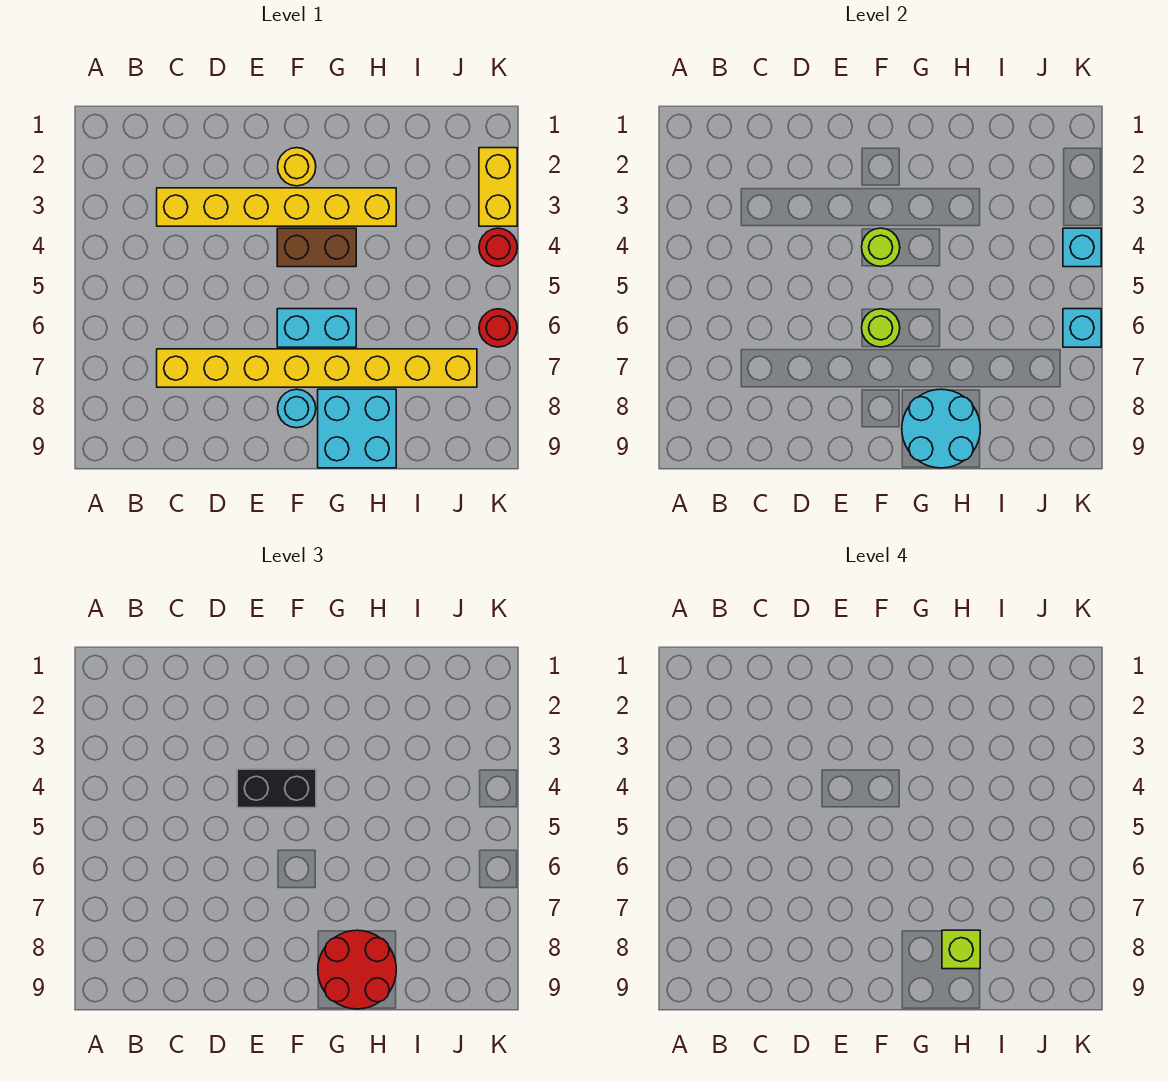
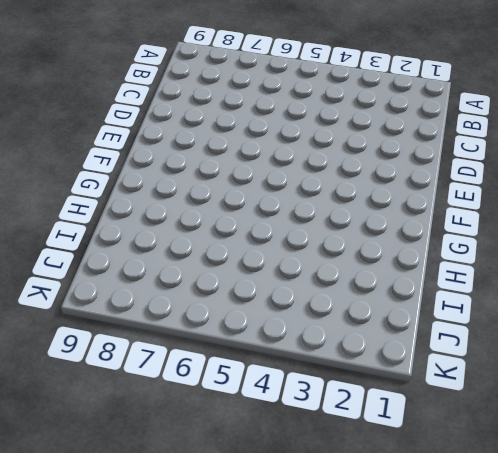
none -> yellow 1x6 brick [157,188,396,226]
none -> yellow 1x8 brick [157,349,477,387]
none -> yellow 1x1 round brick [278,148,316,186]

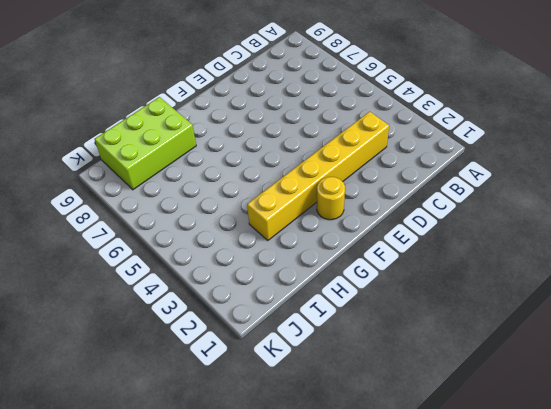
lime 2x3 brick [95,97,196,190] -> cyan 2x2 brick [318,389,396,468]
none -> yellow 1x8 brick [157,349,477,387]
none -> brown 1x2 brick [277,228,356,267]
none -> cyan 1x2 brick [277,309,356,347]

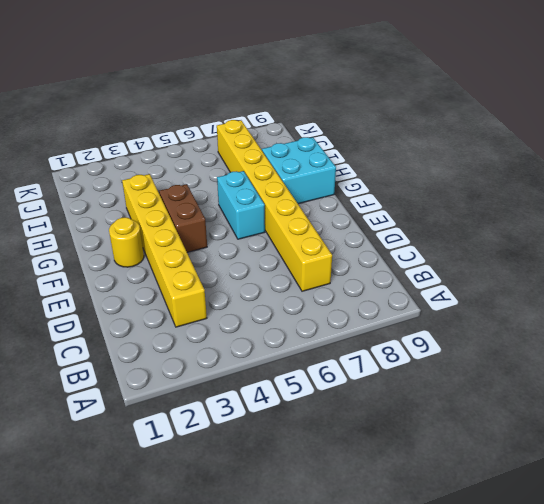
none -> cyan 1x1 round brick [278,389,316,428]
none -> yellow 1x2 brick [479,148,517,226]
none -> red 1x1 round brick [479,228,517,267]

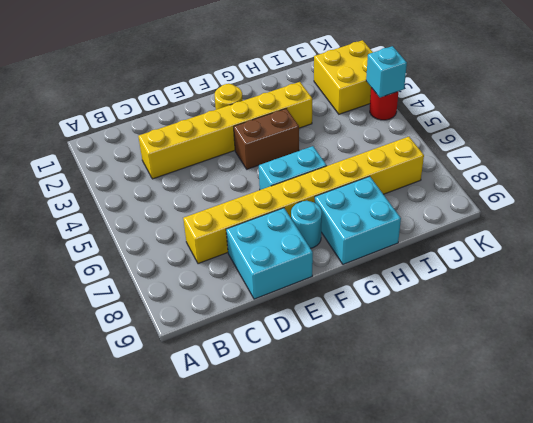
cyan 2x2 brick [226,208,313,299] -> none
yellow 2x2 brick [314,40,373,114] -> yellow 1x2 brick [479,148,517,226]
none -> red 1x1 round brick [479,309,517,347]
none -> lime 1x1 round brick [862,228,900,267]
none -> lime 1x1 round brick [862,309,900,347]

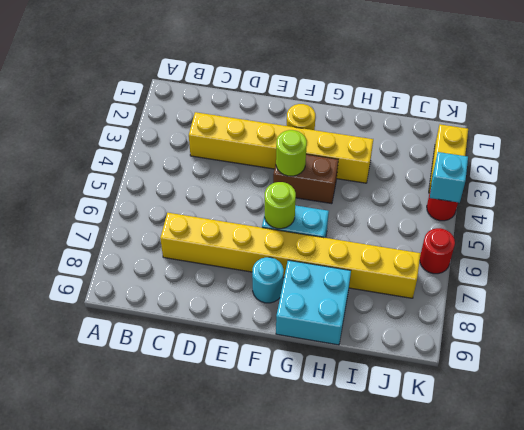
none -> cyan 2x2 round brick [902,389,980,468]
none -> cyan 1x1 brick [1063,309,1101,347]
none -> black 1x2 brick [237,769,316,808]

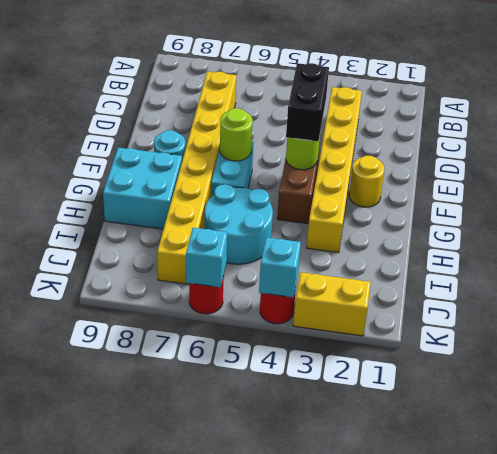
cyan 2x2 round brick [204,184,273,264] -> cyan 2x2 round brick moved to [902,389,980,468]
none -> red 2x2 round brick [318,930,396,1009]
none -> lime 1x1 brick [942,930,980,969]

